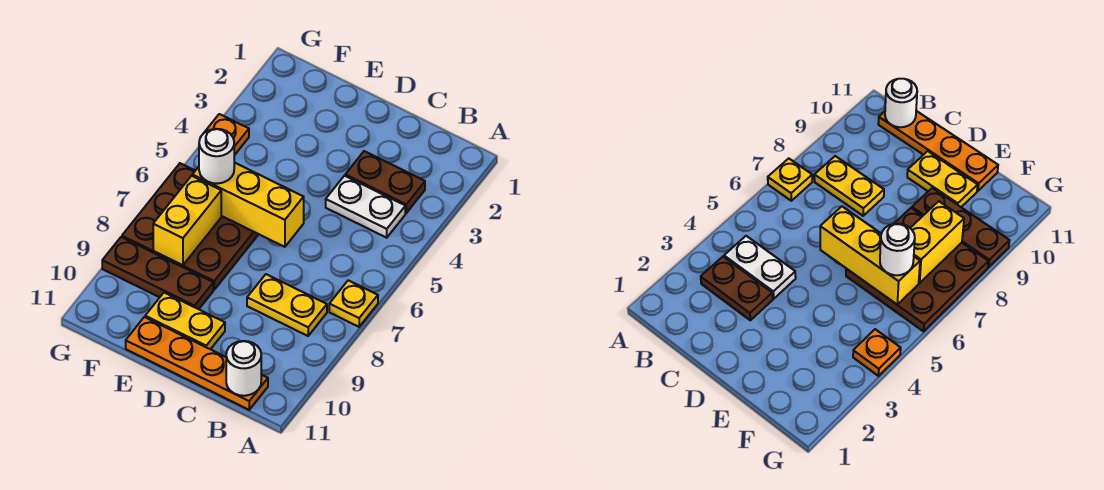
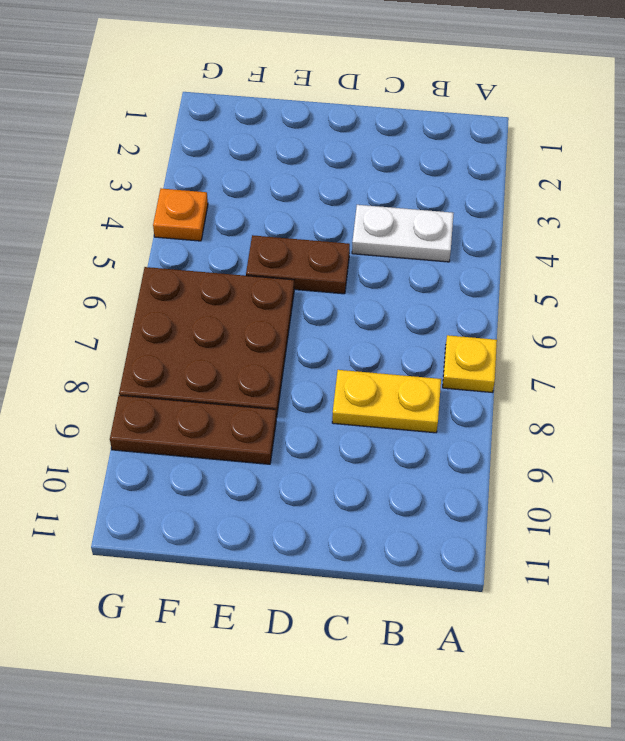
brown 1x2 plate [246,235,350,294] -> brown 1x2 plate moved to [345,151,425,213]
none -> orange 1x4 plate [126,317,268,410]
none -> yellow 1x2 plate [145,293,225,349]
none -> white 1x1 round brick [226,341,261,396]

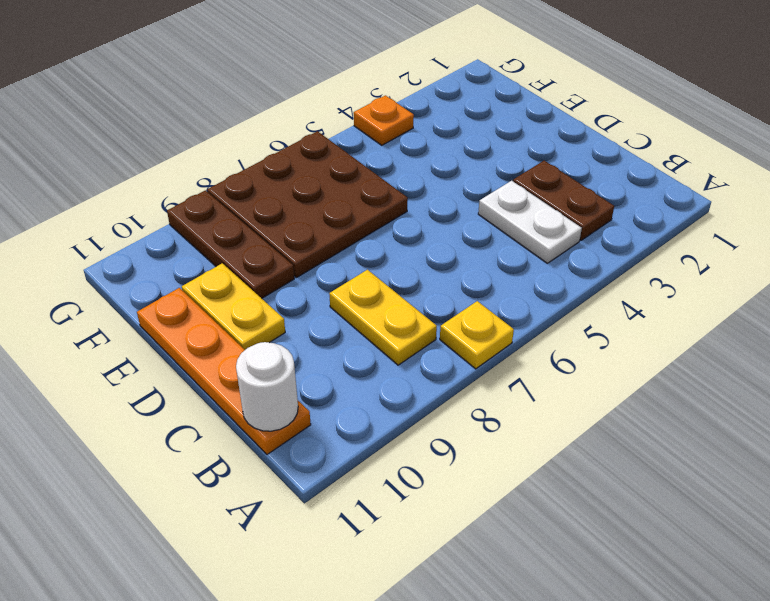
none -> yellow 1x3 brick [192,162,304,247]
none -> yellow 1x2 brick [153,176,221,265]
none -> white 1x1 round brick [199,129,234,184]

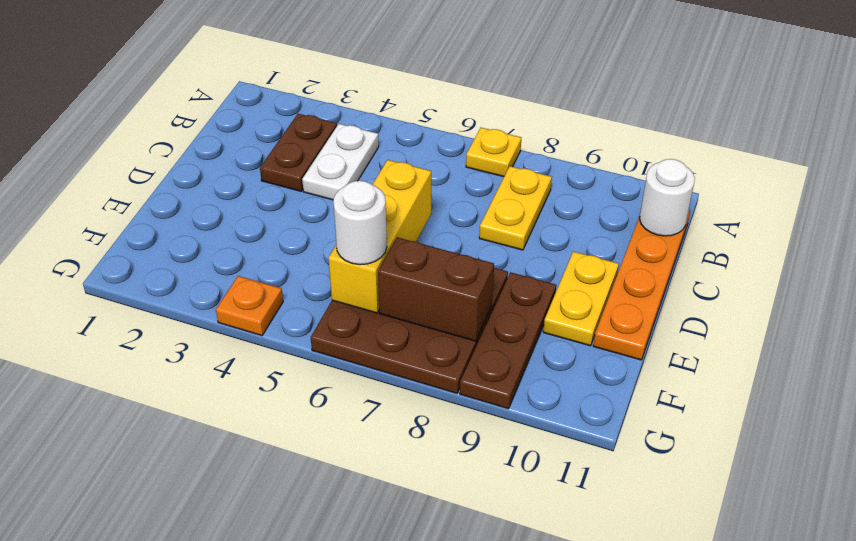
brown 1x2 brick [378,237,494,341] -> yellow 1x2 brick [153,176,221,265]

